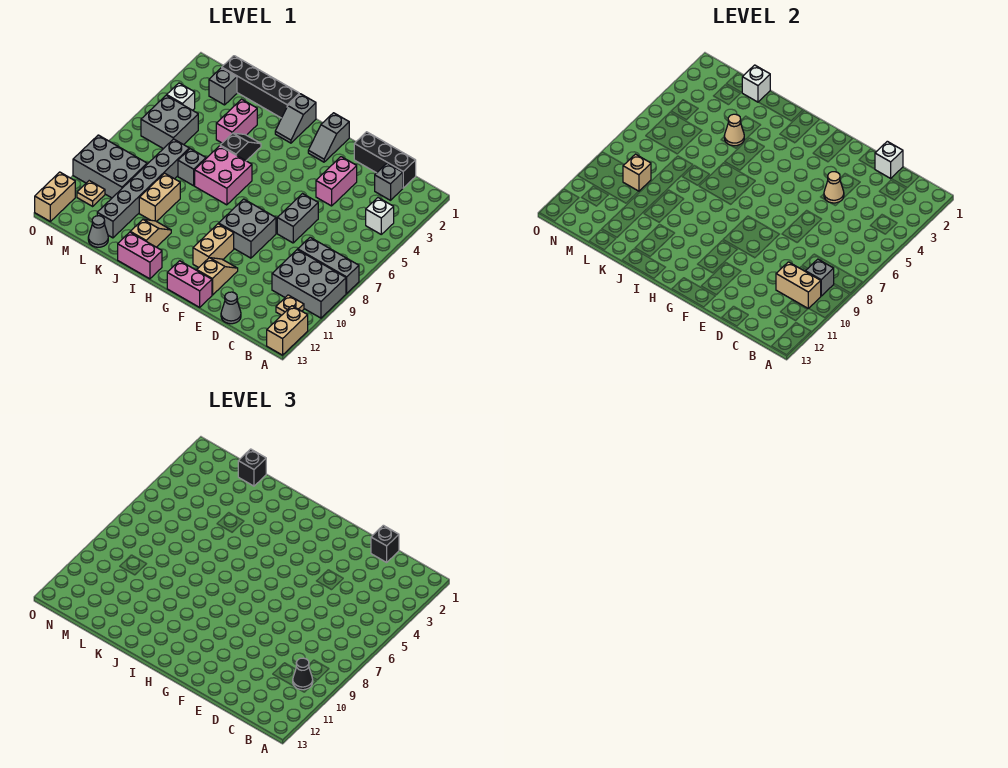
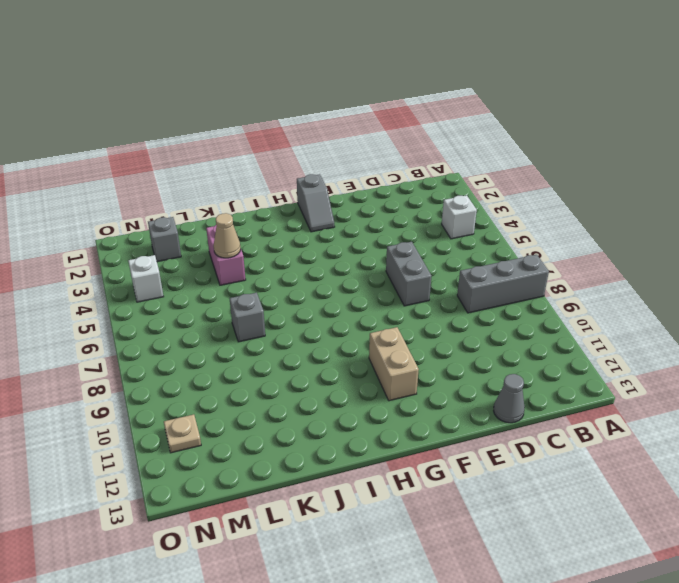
none -> grey 2x3 brick [272,250,346,318]
none -> tan 1x2 brick [267,306,308,355]
none -> tan 1x1 plate [276,295,304,315]
none -> black 1x3 brick [354,132,416,188]

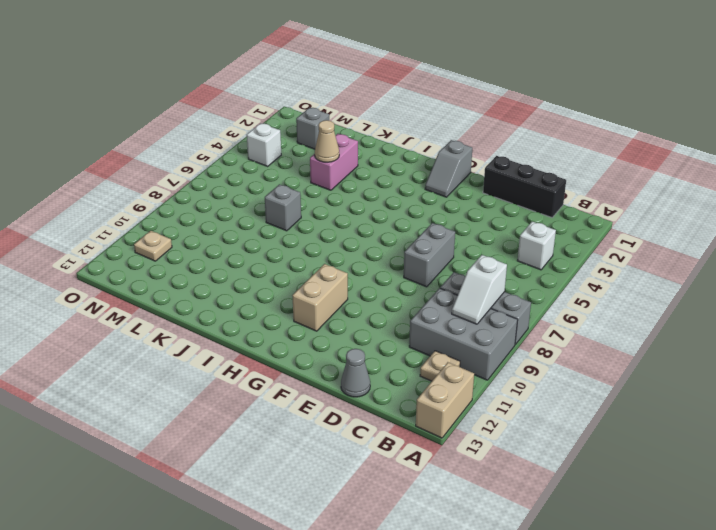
white 1x2 slope [452,255,507,324] -> grey 1x1 brick [806,259,834,296]
none -> grey 1x1 brick [375,163,403,200]
none -> pink 1x2 brick [316,157,357,206]
none -> grey 2x2 brick [219,199,276,258]
none -> tan 1x2 slope [197,258,238,295]

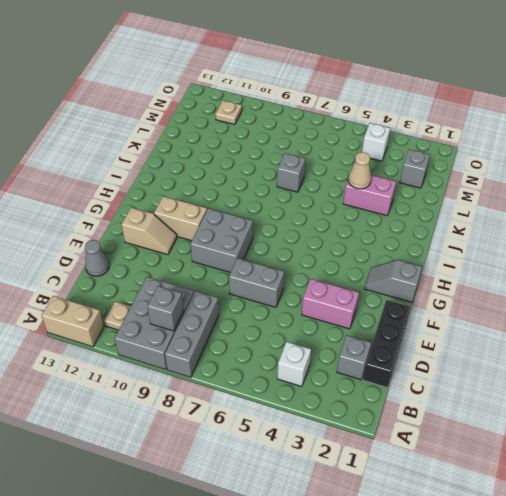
none -> pink 1x2 brick [167,261,212,307]
none -> grey 1x2 slope [275,94,316,143]
none -> pink 2x2 brick [195,146,252,205]
none -> pink 1x2 brick [118,232,162,279]

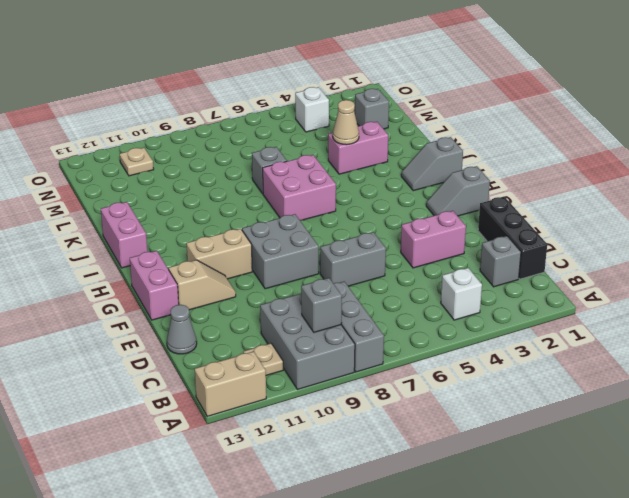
none -> black 1x4 brick [222,56,299,118]
none -> black 1x2 slope [220,133,261,161]
none -> tan 1x2 slope [131,219,171,247]
none -> tan 1x2 brick [139,173,180,222]

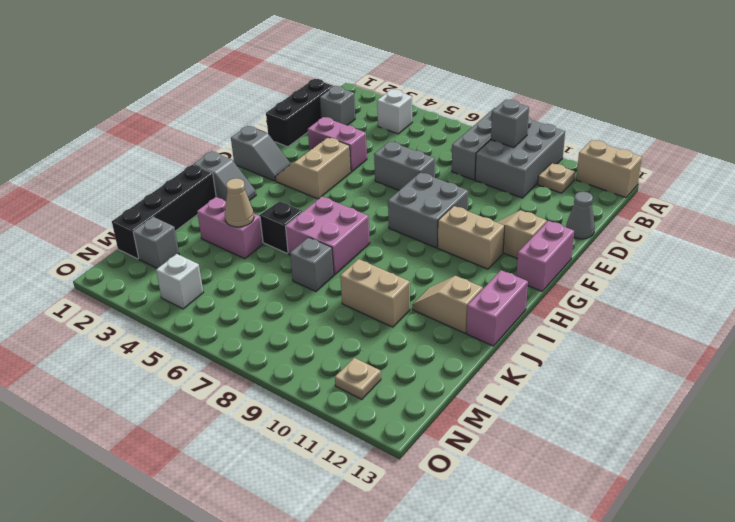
tan 2x2 slope [275,137,351,199] -> none
none -> grey 1x6 brick [97,139,189,238]
none -> grey 1x1 cone [88,216,108,247]
none -> grey 2x2 brick [141,95,198,149]
none -> grey 2x3 brick [73,135,147,198]

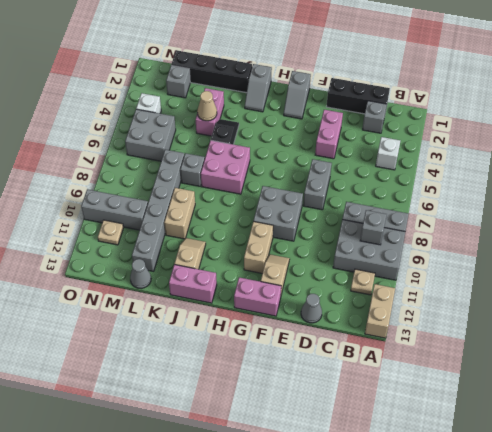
grey 1x3 brick [81,189,148,230] -> grey 2x3 brick [73,135,147,198]
none -> tan 1x2 brick [35,172,75,221]
none -> tan 1x2 brick [776,262,821,309]
none -> white 1x1 brick [875,141,903,178]
none -> tan 1x1 cone [824,172,844,203]

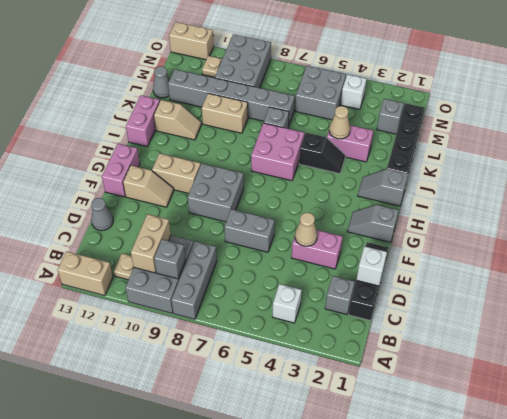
none -> white 1x1 brick [742,65,770,102]
none -> tan 1x1 brick [623,154,651,191]
none -> black 1x1 cone [293,658,313,690]
none -> black 1x1 brick [371,525,399,562]

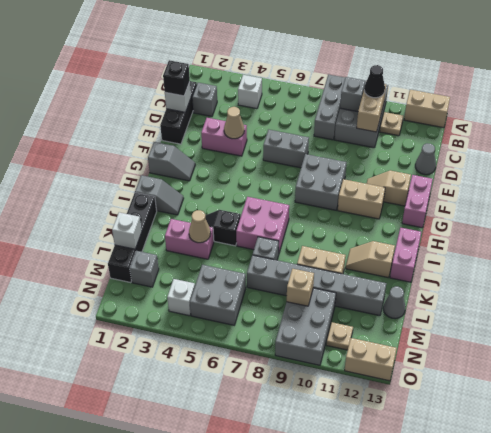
none -> black 1x1 brick [238,449,266,486]

